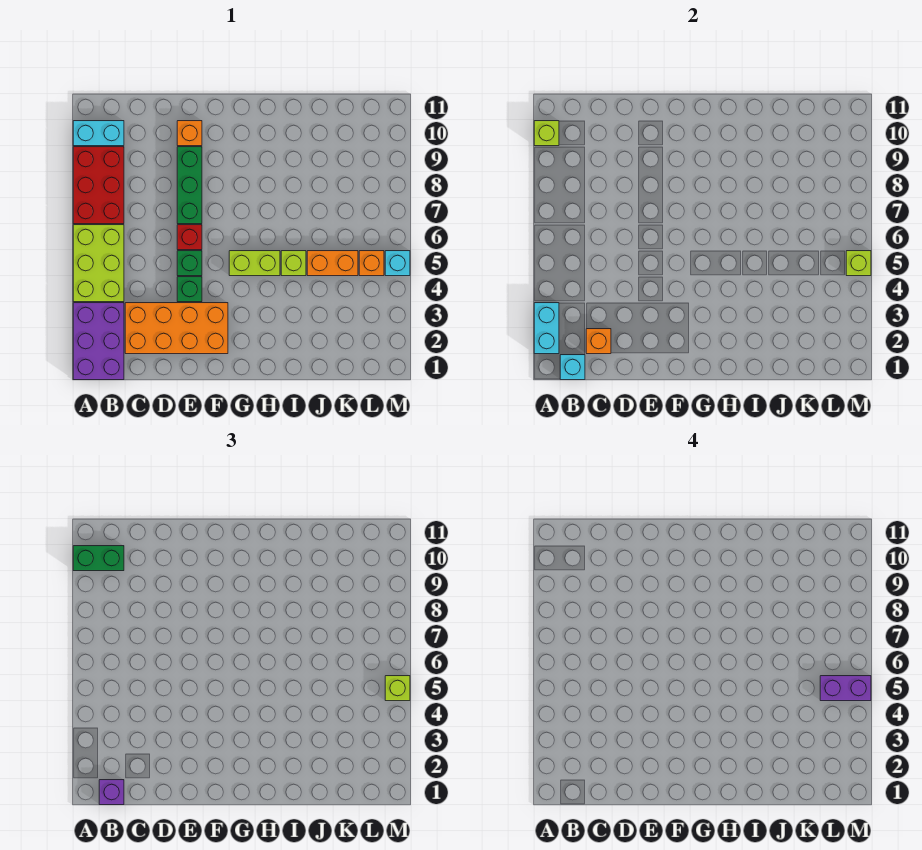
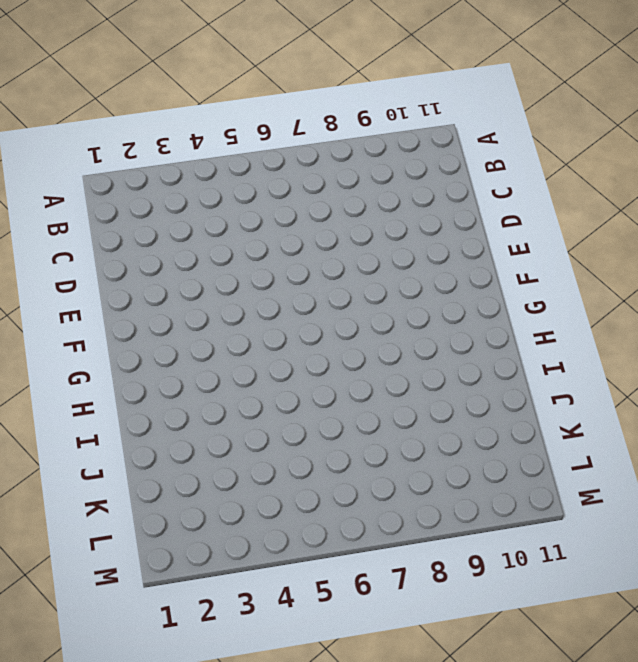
none -> purple 2x3 brick [73,303,124,380]
none -> lime 2x3 brick [73,225,124,302]
none -> red 2x3 brick [73,147,124,224]

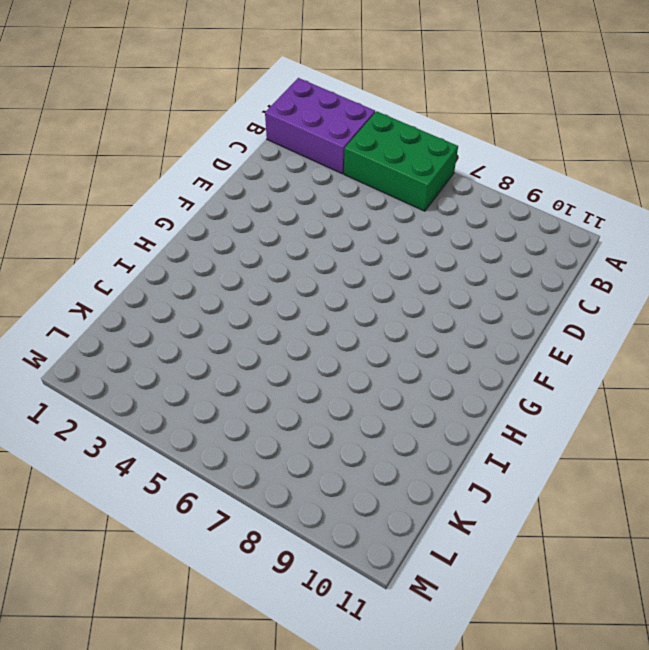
green 2x3 brick [344,111,458,211] -> lime 2x3 brick [73,225,124,302]
none -> red 2x3 brick [73,147,124,224]
none -> cyan 1x2 brick [73,121,124,146]
none -> orange 2x4 brick [125,303,228,354]

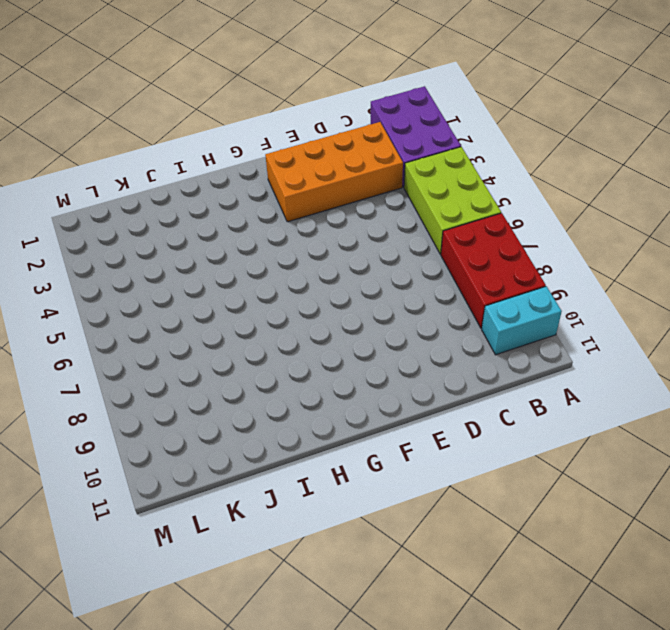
none -> green 1x1 brick [177,277,202,302]
none -> green 1x1 brick [177,251,202,276]
none -> red 1x1 brick [177,225,202,250]

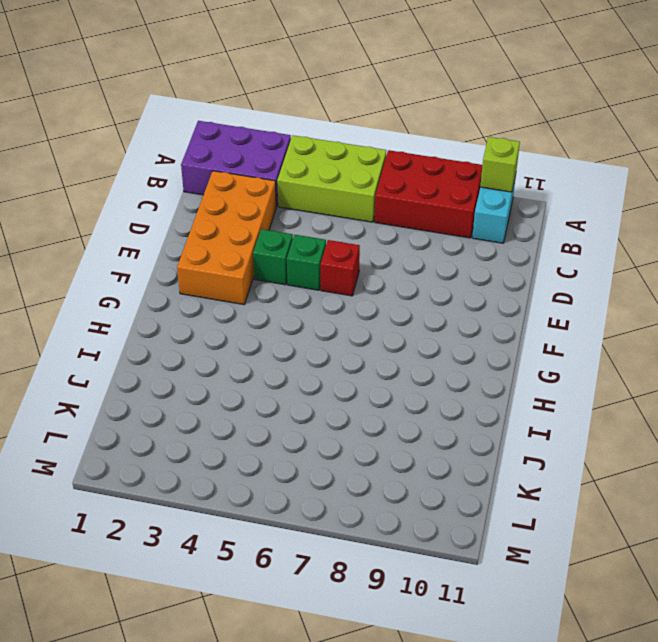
none -> green 1x3 brick [177,147,202,224]
none -> orange 1x1 brick [177,121,202,146]
none -> lime 1x2 brick [229,251,280,276]

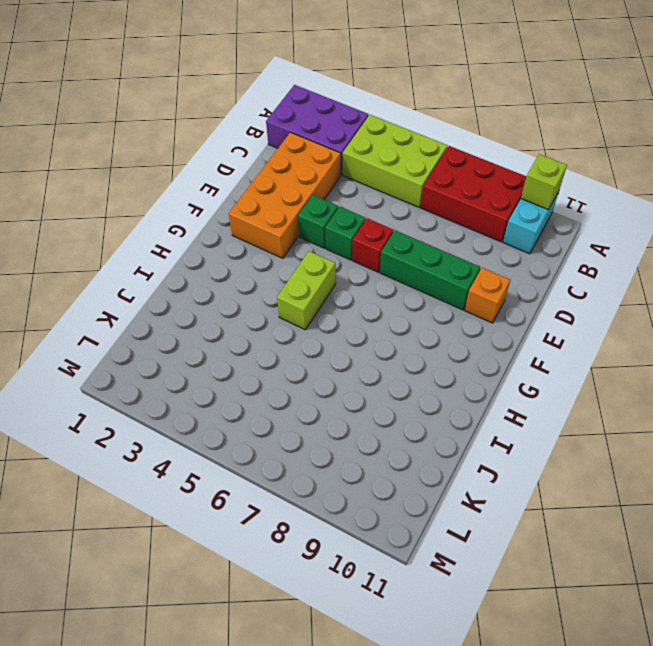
none -> lime 1x1 brick [281,251,306,276]
none -> orange 1x2 brick [307,251,358,276]
none -> orange 1x1 brick [359,251,384,276]

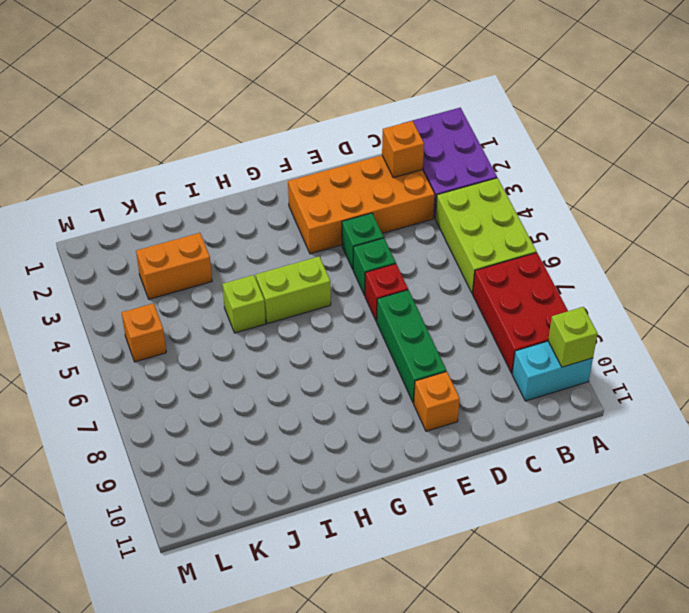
orange 1x2 brick [136,233,212,299] -> orange 1x2 brick moved to [307,251,358,276]
none -> cyan 1x1 brick [385,251,410,276]
none -> cyan 1x2 brick [534,303,559,354]
none -> cyan 1x1 brick [560,355,585,380]

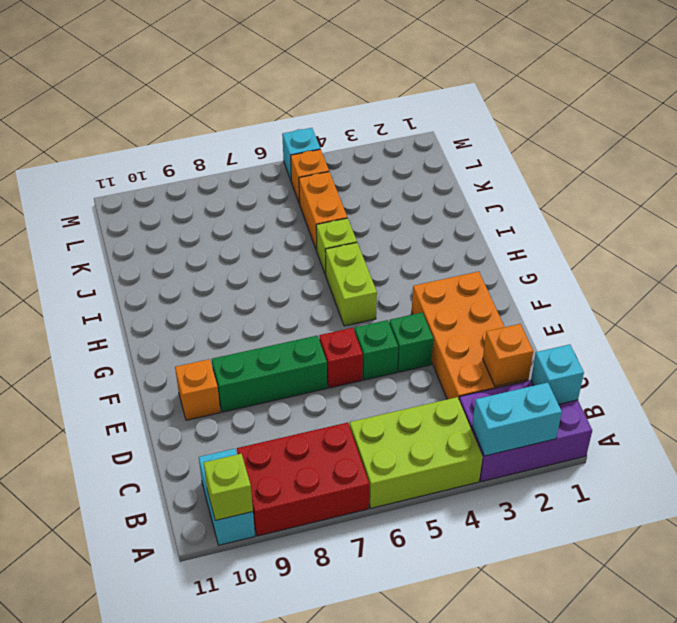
none -> lime 1x1 brick [846,251,871,276]
none -> green 1x2 brick [73,546,124,571]
none -> purple 1x1 brick [99,780,124,805]

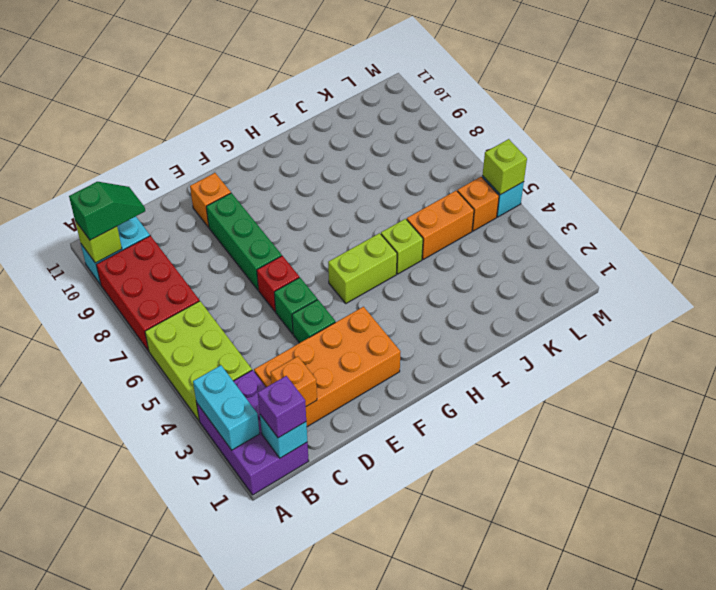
green 1x2 slope [69,182,145,240] -> green 1x2 brick [73,546,124,571]
none -> lime 1x1 brick [385,676,410,701]
none -> purple 1x2 brick [820,676,871,701]

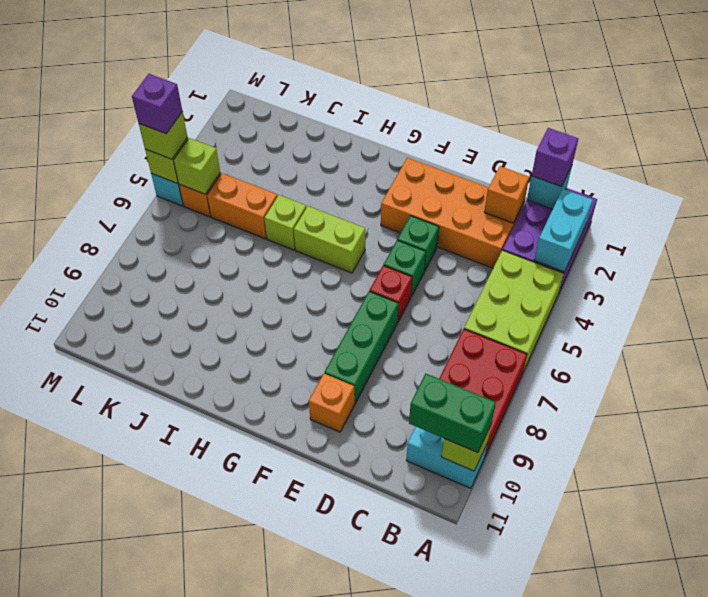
lime 1x1 brick [174,138,220,194] -> none
purple 1x1 brick [132,74,182,134] -> purple 1x2 brick [820,676,871,701]

